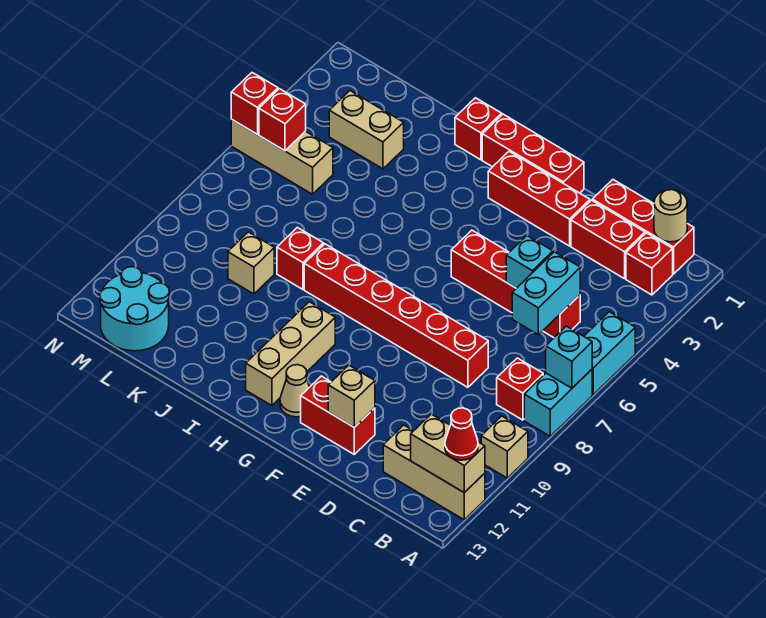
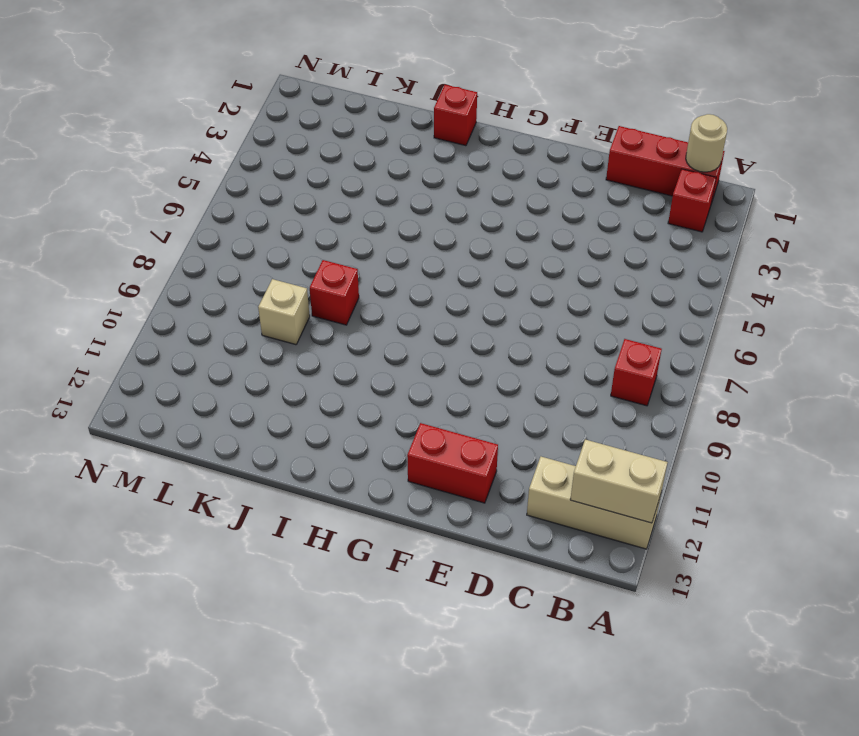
none -> cyan 1x2 brick [584,312,635,395]
none -> cyan 1x2 brick [524,370,592,436]
none -> tan 1x1 brick [481,416,528,478]
none -> red 1x2 brick [571,200,645,279]

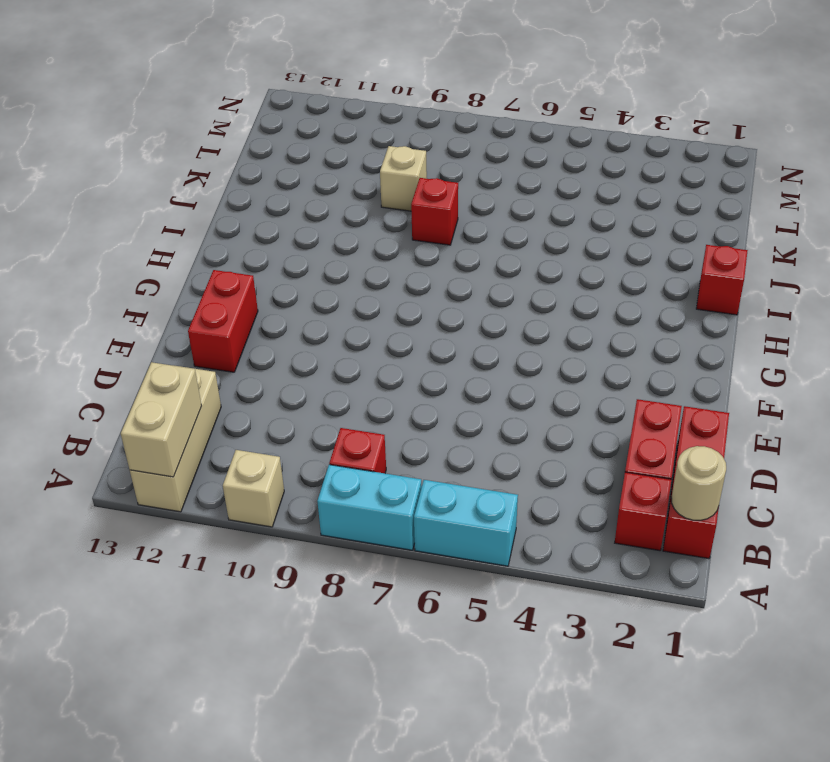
none -> red 1x4 brick [451,230,580,338]
none -> red 1x6 brick [304,244,488,387]
none -> red 1x3 brick [488,152,590,246]
none -> red 1x3 brick [482,114,584,193]

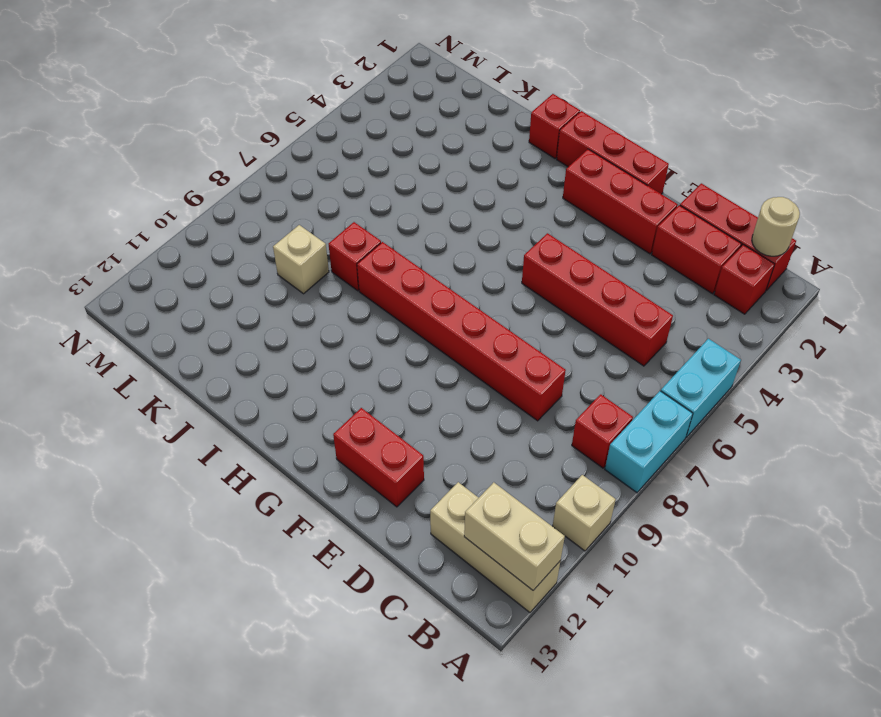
none -> tan 1x1 cone [280,365,309,417]
none -> tan 1x3 brick [246,302,335,406]
none -> tan 1x2 brick [329,91,404,169]
none -> tan 1x3 brick [231,120,333,194]

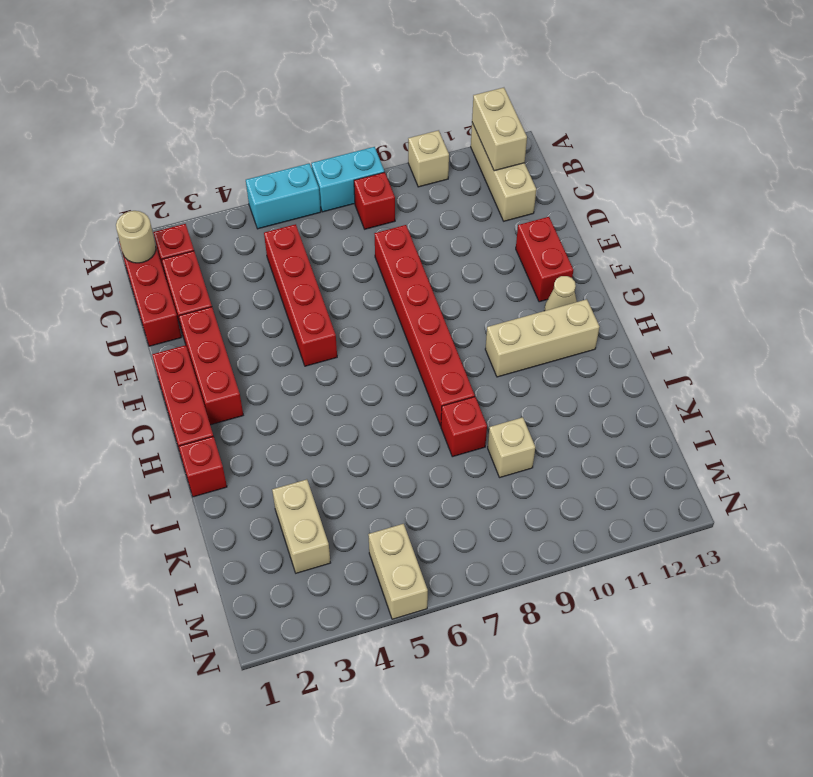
tan 1x2 brick [368,524,428,619] -> tan 1x3 brick [231,120,333,194]
none -> cyan 2x2 round brick [100,267,169,351]
none -> cyan 1x1 brick [546,326,592,388]
none -> cyan 1x2 brick [512,252,580,335]
none -> cyan 1x1 brick [506,236,553,288]

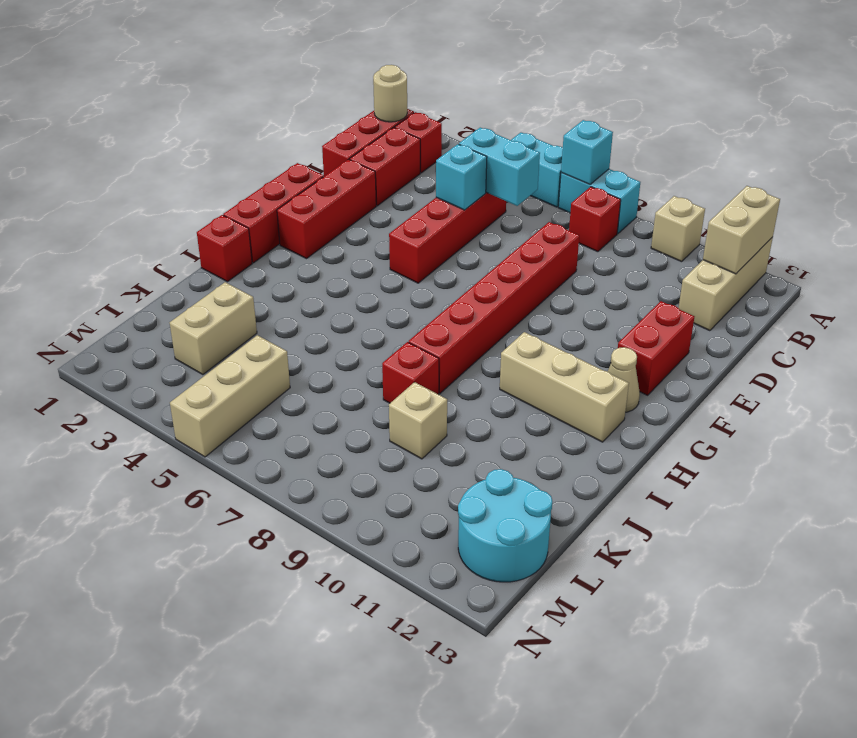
none -> tan 1x1 brick [328,365,375,427]
none -> red 1x1 brick [259,89,306,151]
none -> red 1x1 brick [231,73,278,135]
none -> red 1x1 cone [445,408,478,460]

